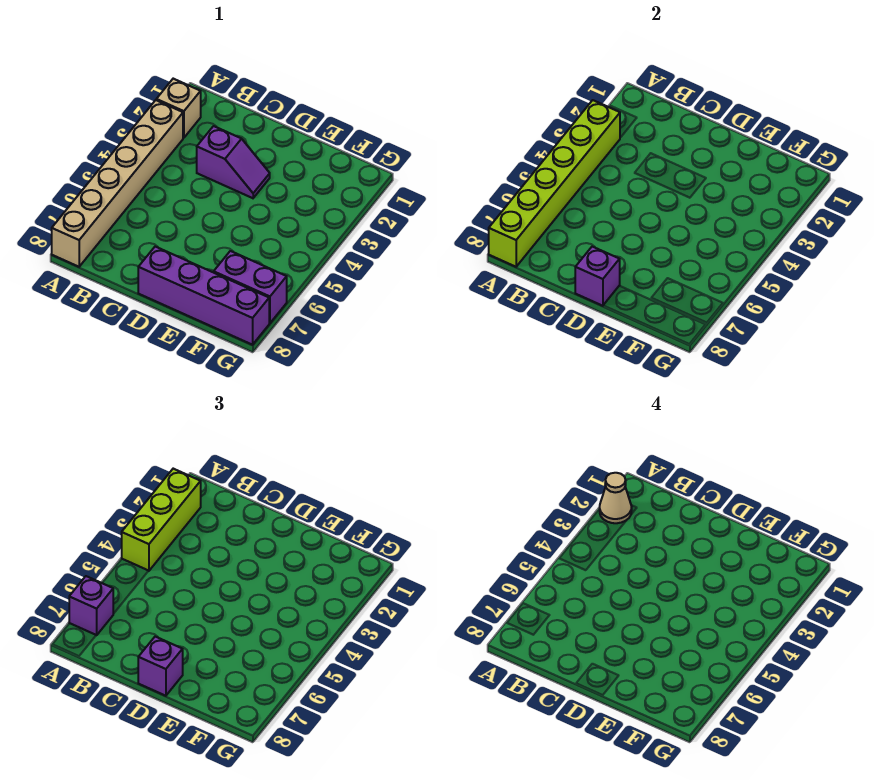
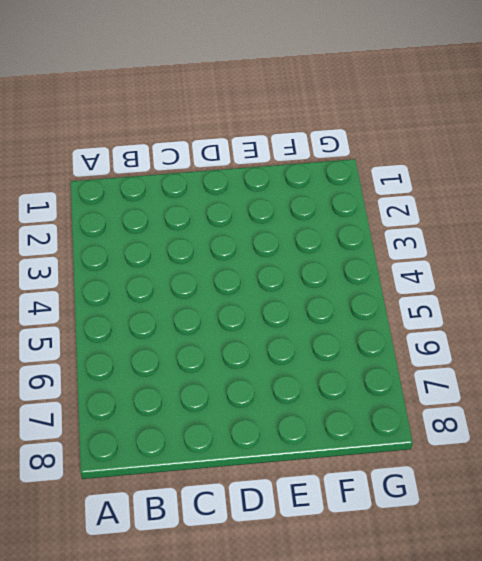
none -> tan 1x1 brick [156,79,201,138]
none -> tan 1x6 brick [52,100,183,267]

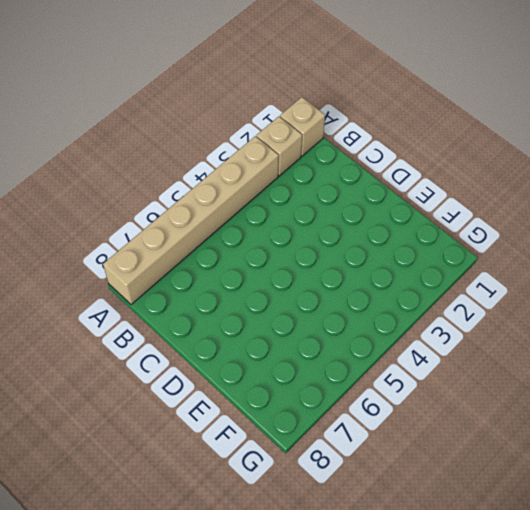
tan 1x1 brick [280,97,325,156] -> none
none -> purple 1x2 slope [197,126,270,198]
none -> purple 1x4 brick [138,247,269,345]

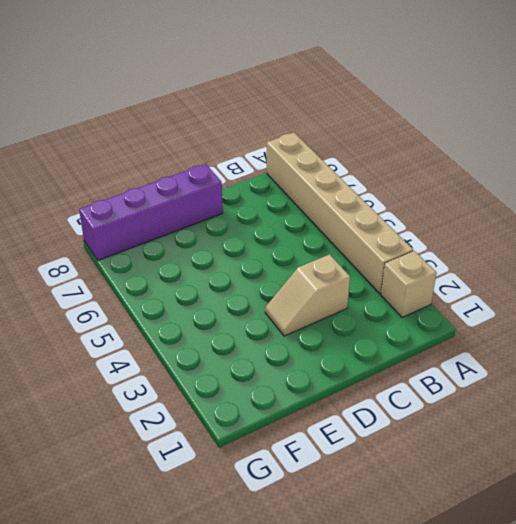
tan 1x2 slope [265,254,350,336] -> purple 1x2 slope [197,126,270,198]
none -> purple 1x2 brick [214,251,287,323]
none -> lime 1x6 brick [489,100,620,267]

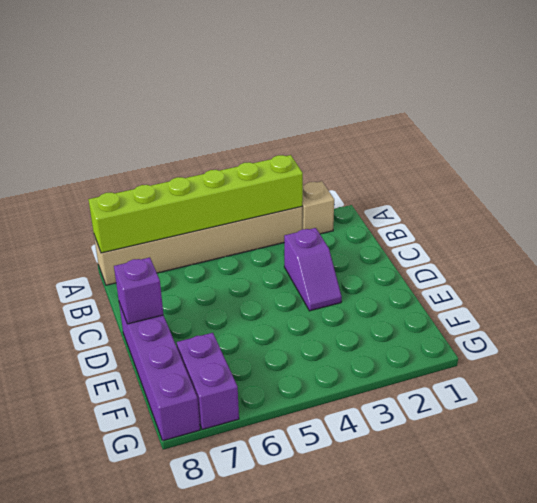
none -> lime 1x3 brick [122,469,201,571]
none -> purple 1x1 brick [69,576,113,635]

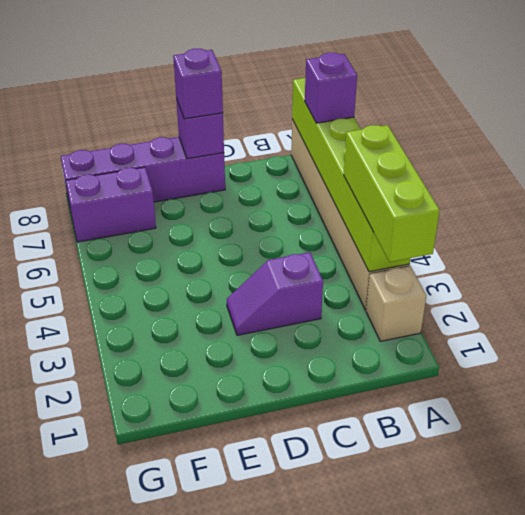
none -> tan 1x1 cone [600,473,632,523]

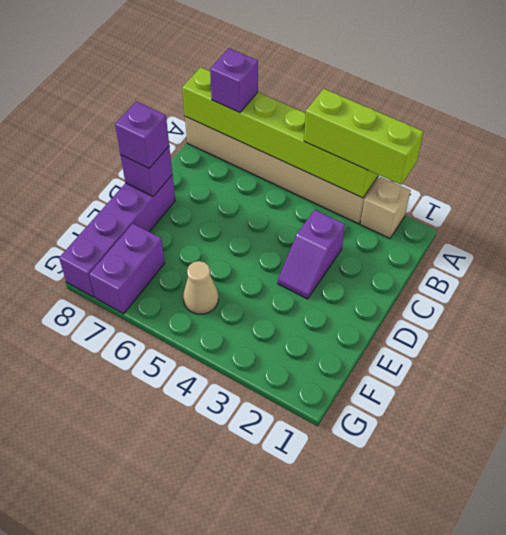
tan 1x1 cone [183,261,218,314] -> tan 1x1 cone moved to [600,473,632,523]

